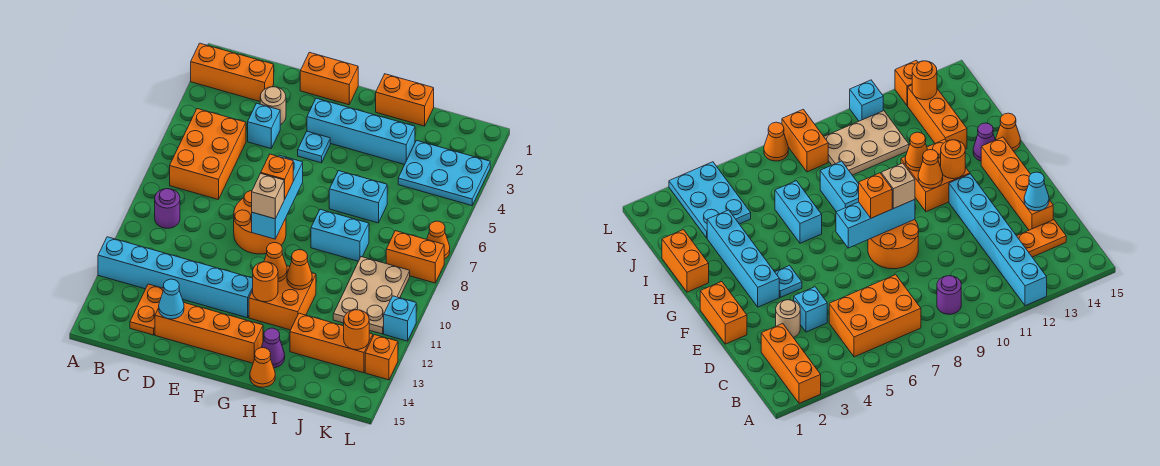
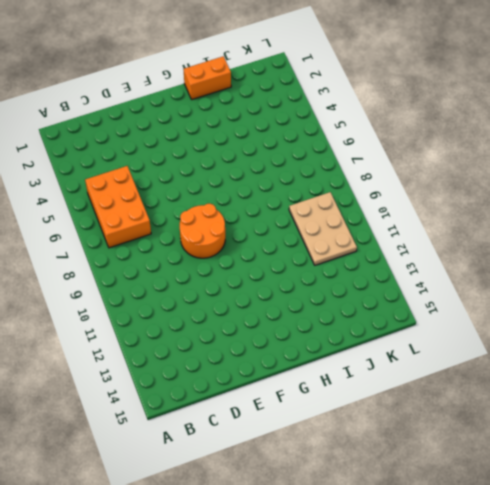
none -> orange 1x3 brick [191,43,274,101]
none -> cyan 1x6 brick [98,237,253,318]
none -> purple 1x1 round brick [155,189,180,228]
none -> orange 1x2 plate [130,284,163,335]

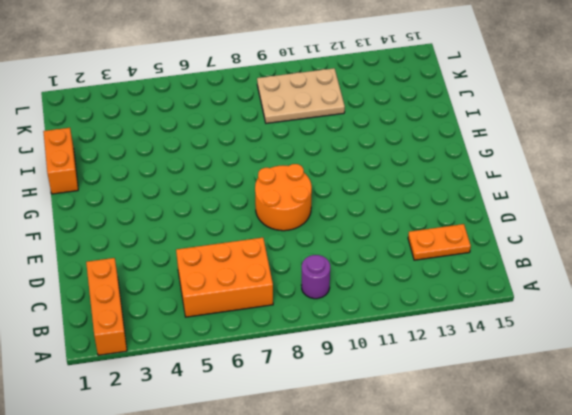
none -> cyan 1x6 brick [98,237,253,318]
none -> tan 1x1 round brick [260,87,286,125]
none -> cyan 1x1 brick [248,103,280,148]
none -> orange 1x4 brick [155,303,263,363]

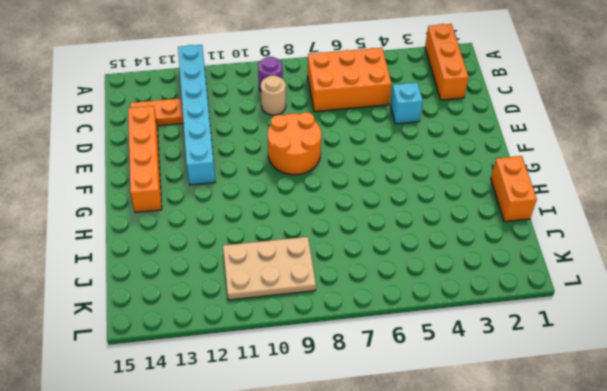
tan 1x1 round brick [261,75,286,115] -> tan 1x1 round brick moved to [260,87,286,125]
none -> orange 1x2 brick [300,52,358,105]
none -> cyan 1x4 brick [307,98,415,165]
none -> cyan 1x1 plate [298,131,330,163]
none -> orange 2x2 brick [249,266,316,330]

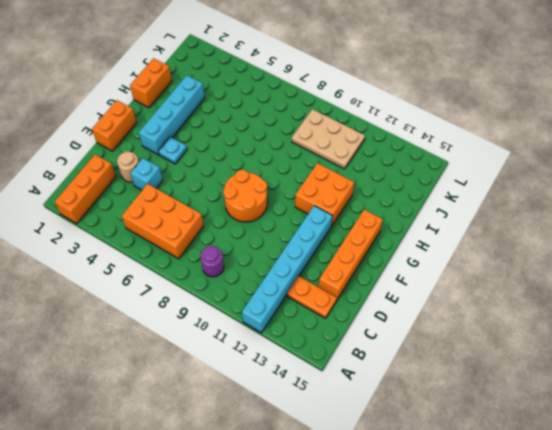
none -> cyan 1x2 brick [329,171,387,223]
none -> cyan 1x2 brick [311,209,369,261]
none -> purple 1x1 cone [261,328,285,368]
none -> orange 1x1 cone [250,348,275,387]

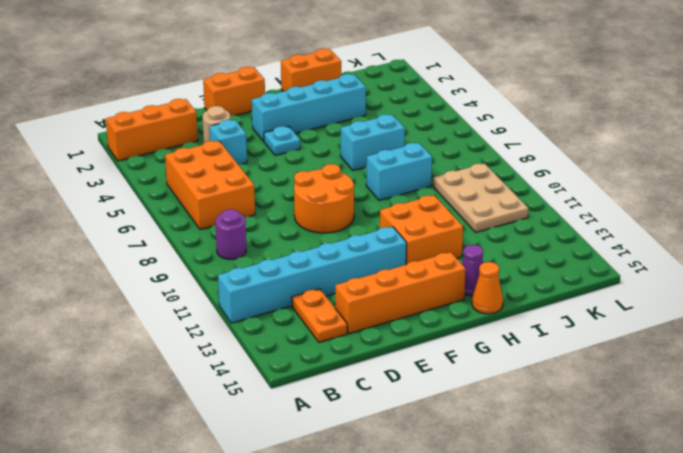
none -> orange 1x3 brick [290,313,373,373]
none -> cyan 2x3 plate [398,140,490,206]
none -> orange 1x2 brick [386,231,444,283]
none -> orange 1x1 cone [427,221,450,259]

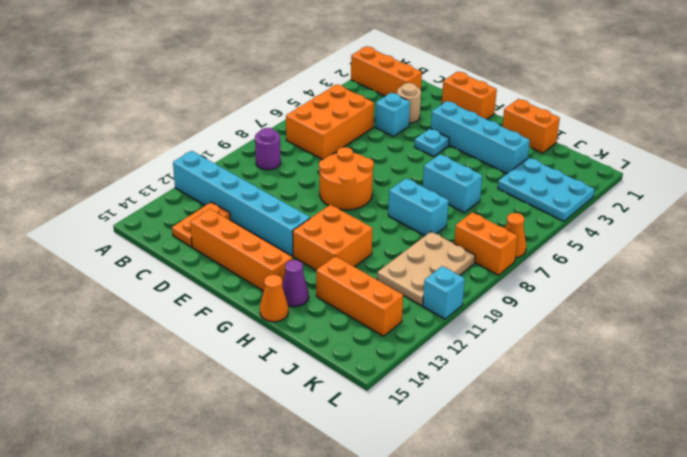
none -> orange 1x1 brick [365,335,398,380]
none -> cyan 1x1 cone [159,279,184,319]
none -> cyan 1x3 brick [252,155,303,239]
none -> orange 1x1 cone [264,243,287,282]

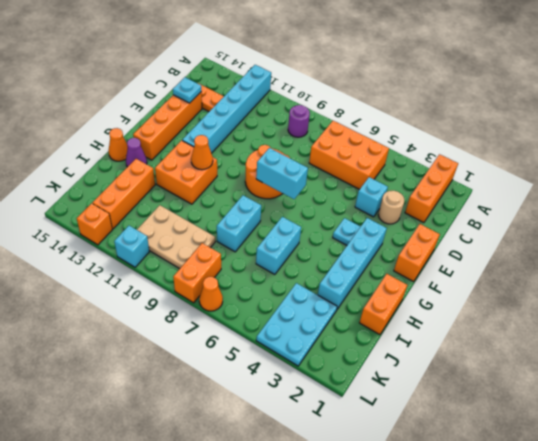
cyan 1x1 plate [173,77,201,103] -> cyan 1x1 cone [159,279,184,319]
cyan 1x2 brick [256,148,308,199] -> cyan 1x3 brick [252,155,303,239]
none -> orange 1x1 round brick [253,262,278,302]
none -> orange 1x1 cone [287,250,312,289]
none -> orange 1x1 round brick [344,310,369,350]
none -> orange 1x1 brick [261,154,293,199]

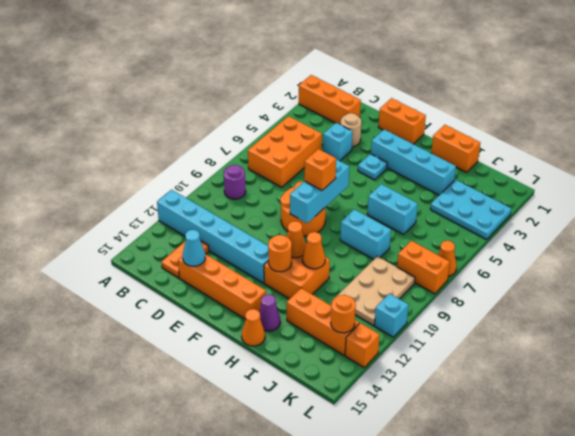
none -> tan 1x1 brick [252,173,284,219]

